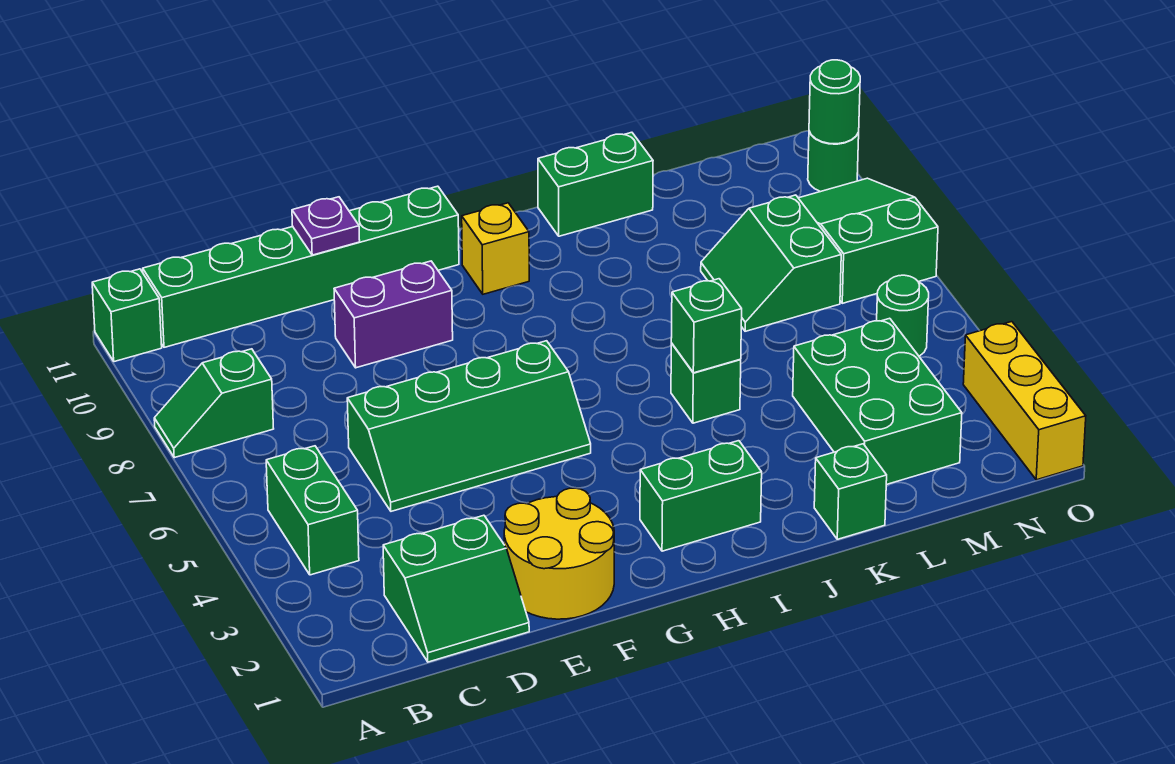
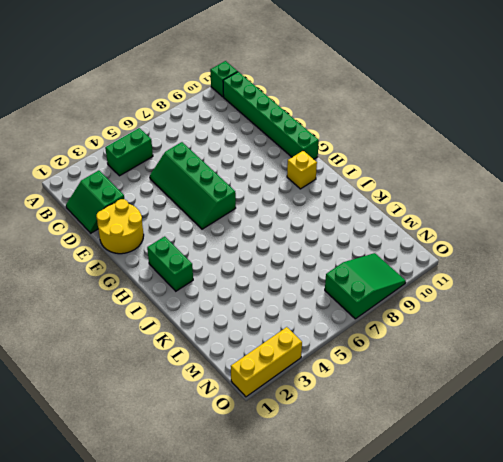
none -> green 1x2 slope [154,349,274,458]
none -> purple 1x2 brick [334,261,453,368]
none -> green 1x1 brick [671,343,741,423]

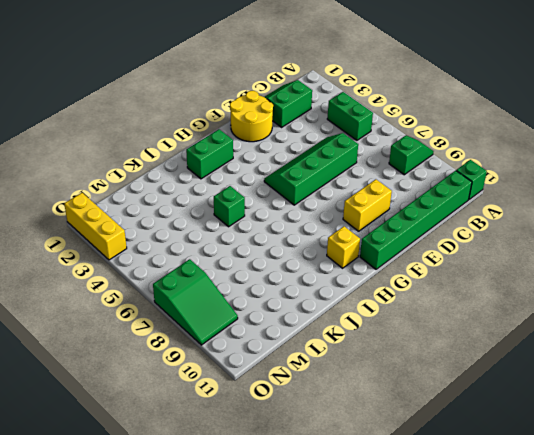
yellow 1x2 brick [343,179,392,231] -> purple 1x2 brick [334,261,453,368]
none -> green 1x2 brick [538,132,653,236]
none -> green 1x1 brick [814,444,887,539]
none -> green 2x3 brick [793,318,962,485]

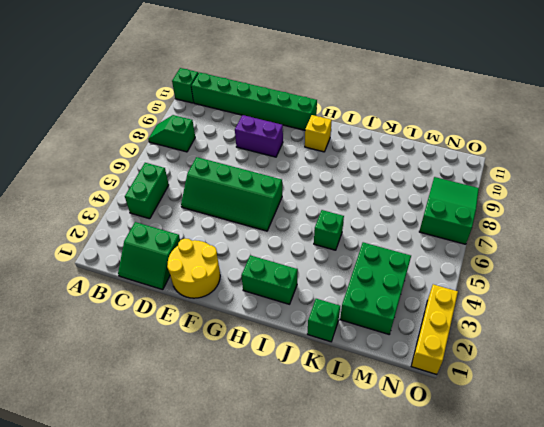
none -> green 1x2 brick [538,132,653,236]
none -> green 2x2 slope [701,195,841,331]
none -> green 1x1 round brick [877,275,929,356]

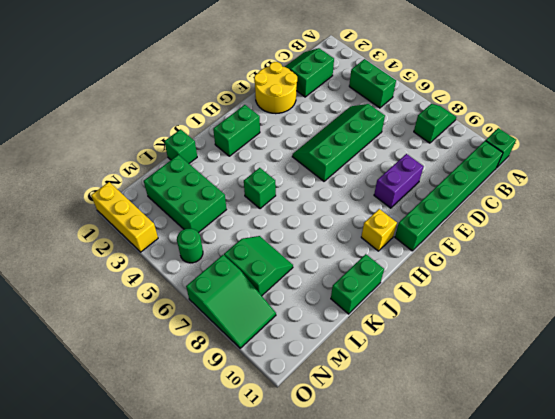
none -> green 1x1 round brick [808,131,859,192]
none -> purple 1x1 plate [292,197,360,255]
none -> green 1x1 brick [671,279,742,373]

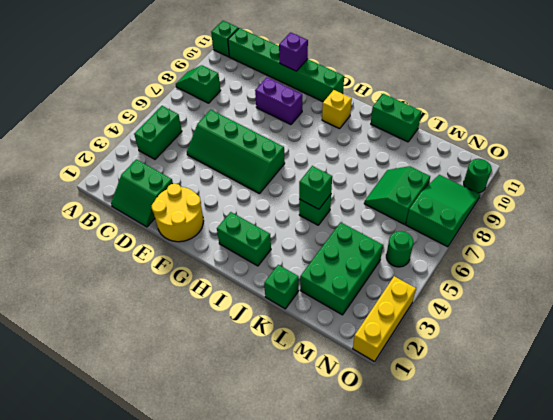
purple 1x1 brick [279,32,308,71] -> purple 1x1 plate [292,197,360,255]
none -> green 1x1 round brick [809,60,860,144]

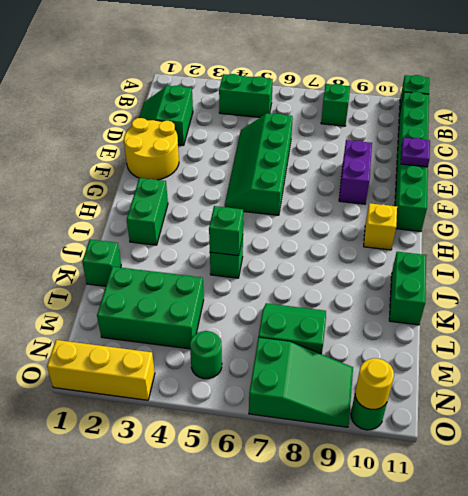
yellow 1x1 round brick [355,358,394,409] -> green 1x1 round brick [809,60,860,144]

